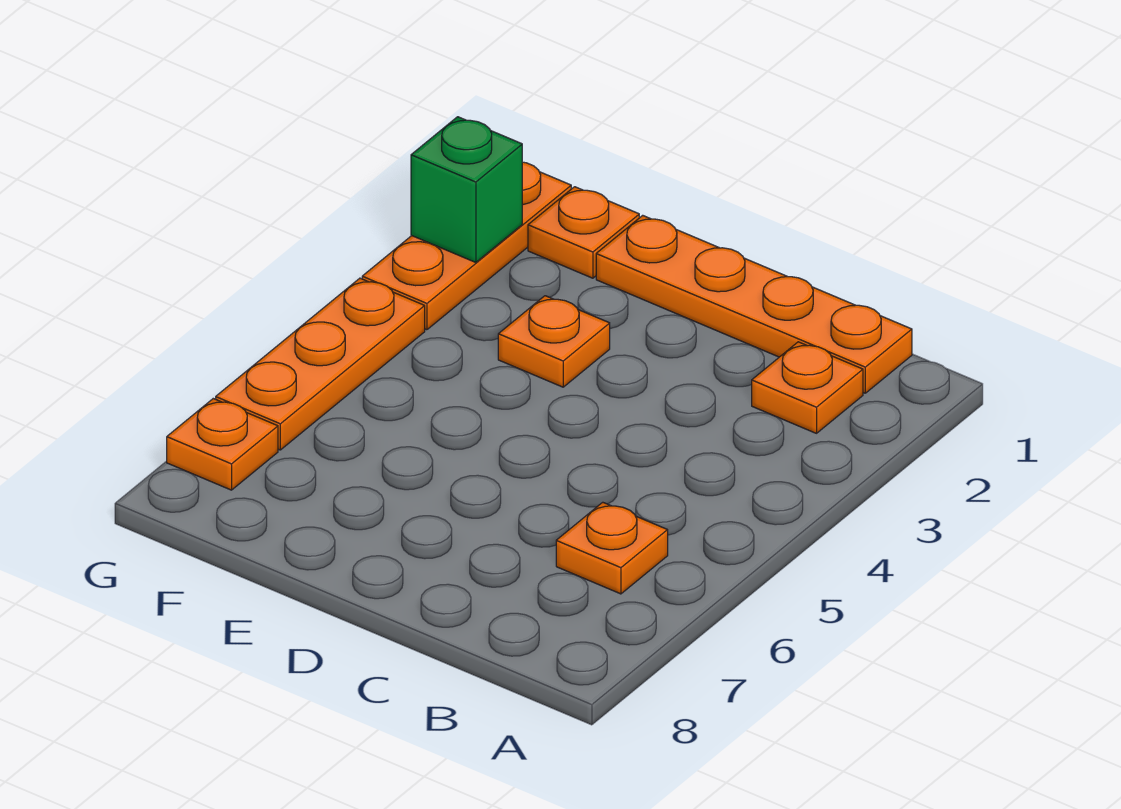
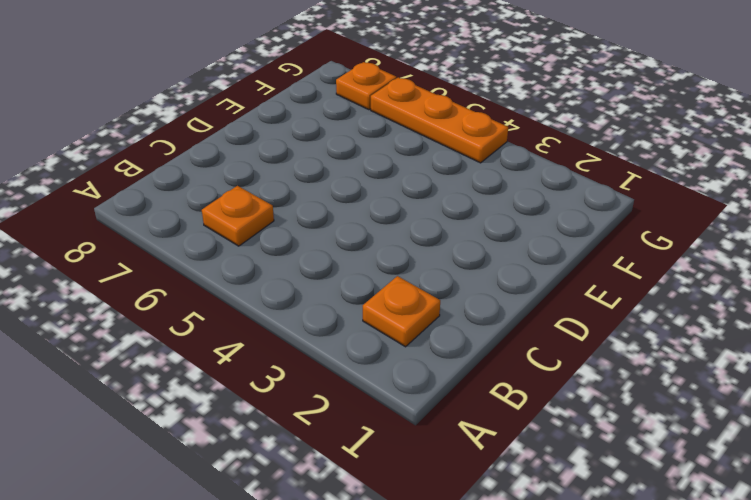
none -> orange 1x4 plate [596,215,912,393]
none -> orange 1x1 plate [498,296,610,387]

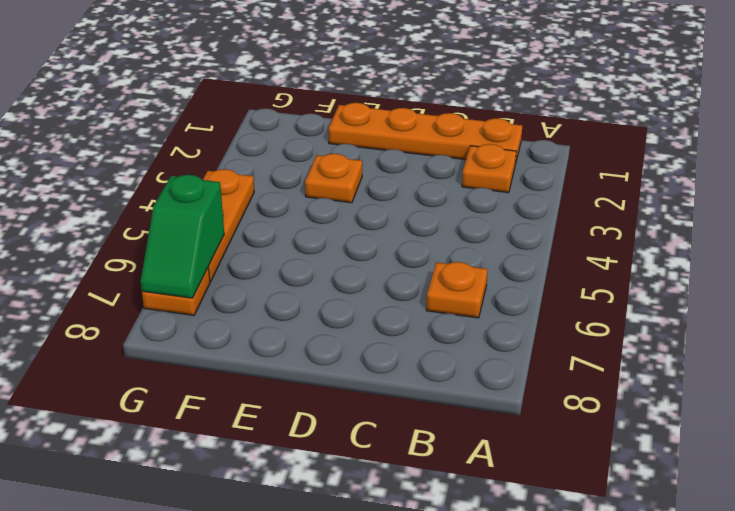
green 1x2 slope [141,175,224,298] -> none
none -> orange 1x1 plate [528,187,639,278]
none -> orange 1x3 plate [362,162,571,330]

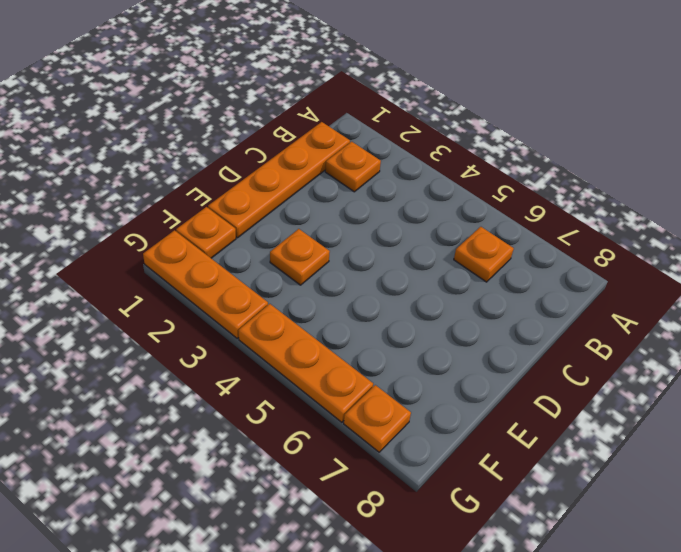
none -> green 1x1 brick [411,117,522,262]

